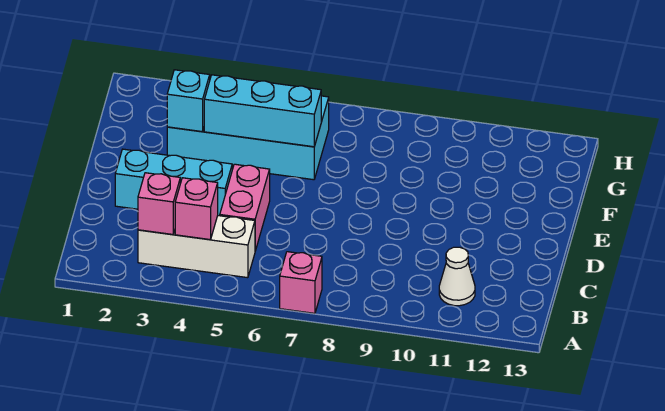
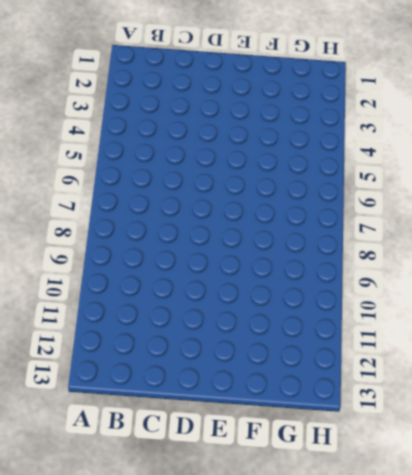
none -> pink 1x1 brick [280,252,322,313]
none -> white 1x3 brick [138,216,255,278]

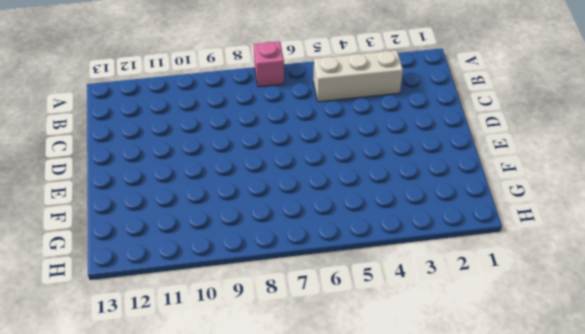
none -> white 1x1 cone [439,247,475,306]
none -> pink 1x2 brick [220,164,270,251]

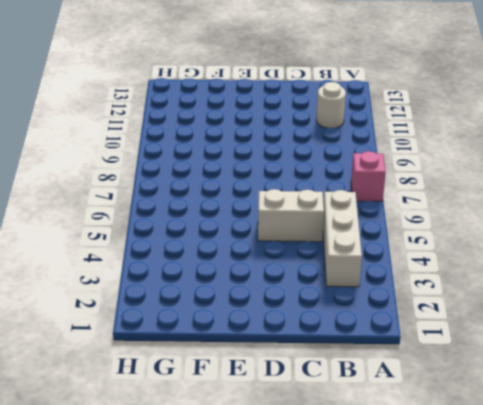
white 1x1 round brick [316,82,346,128] -> white 1x1 cone [439,247,475,306]
white 1x2 brick [258,189,324,242] -> pink 1x2 brick [220,164,270,251]
none -> cyan 1x3 brick [115,149,232,216]
none -> cyan 2x4 brick [167,96,329,180]

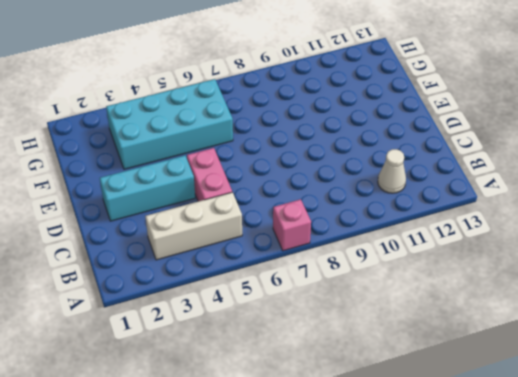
none -> pink 1x1 brick [138,173,180,235]
none -> pink 1x1 brick [175,178,218,240]

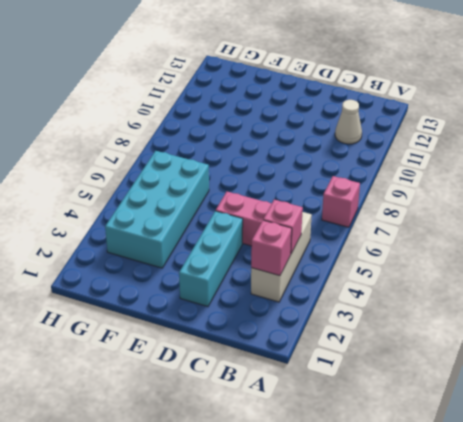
none -> cyan 1x1 brick [167,70,210,132]
none -> cyan 1x3 brick [204,75,321,147]

